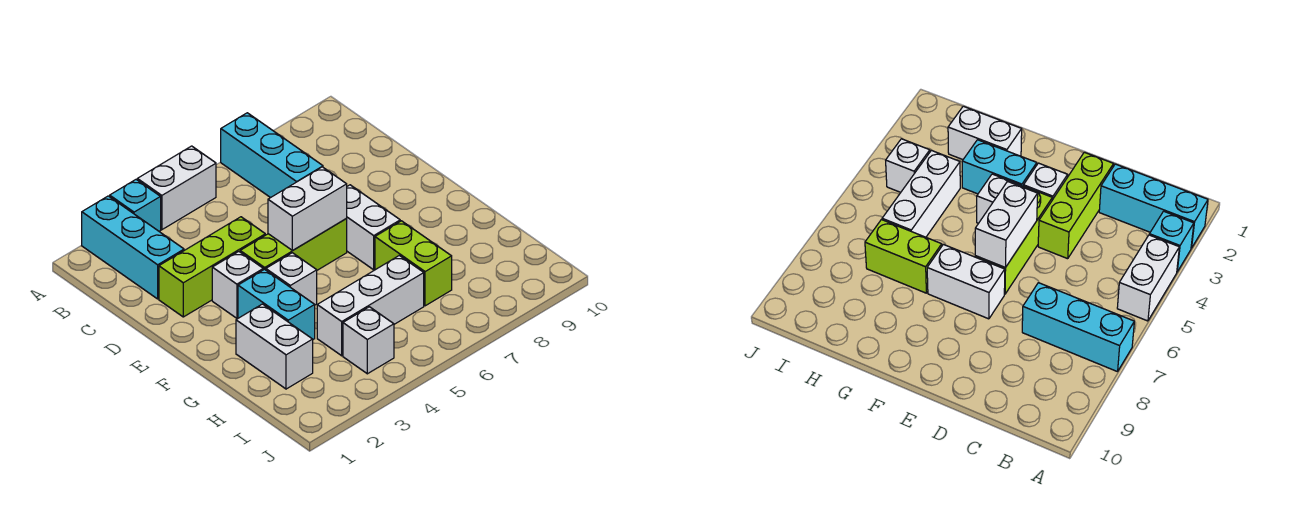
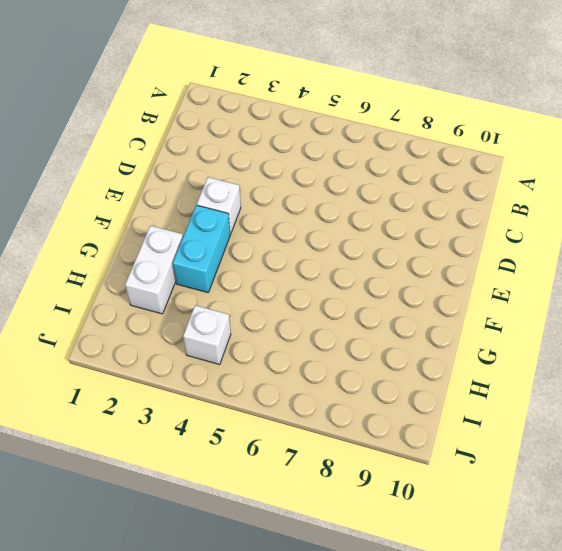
none -> cyan 1x3 brick [82,196,184,299]
none -> cyan 1x1 brick [110,180,161,231]
none -> white 1x2 brick [137,146,216,230]

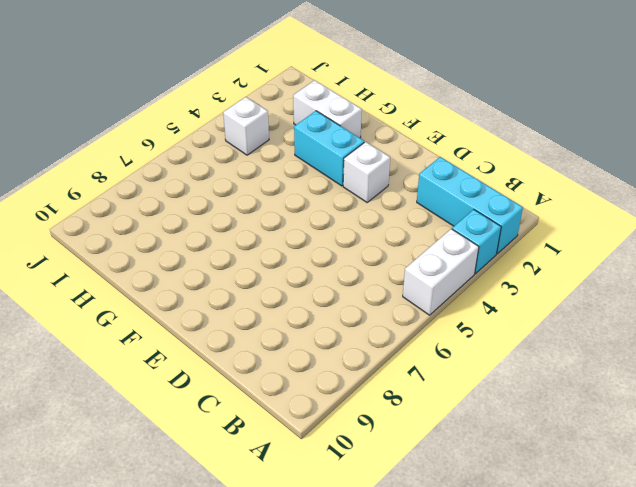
none -> cyan 1x3 brick [221,113,323,198]
none -> lime 1x3 brick [159,217,265,317]
none -> lime 1x3 brick [240,218,347,270]

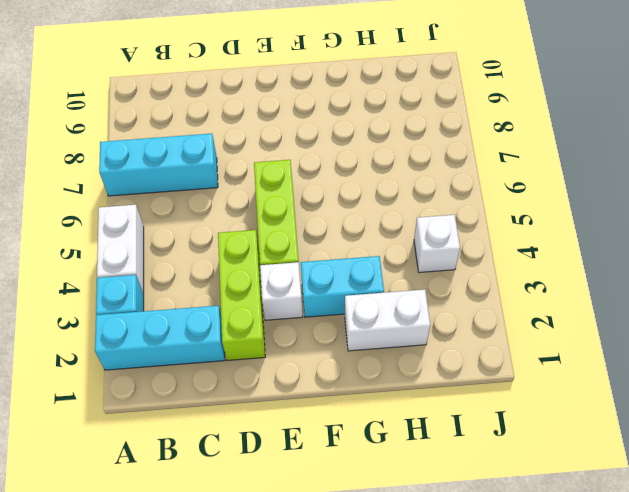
none -> white 1x2 brick [347,185,400,270]
none -> white 1x1 brick [266,253,317,305]
none -> lime 1x2 brick [375,221,452,306]

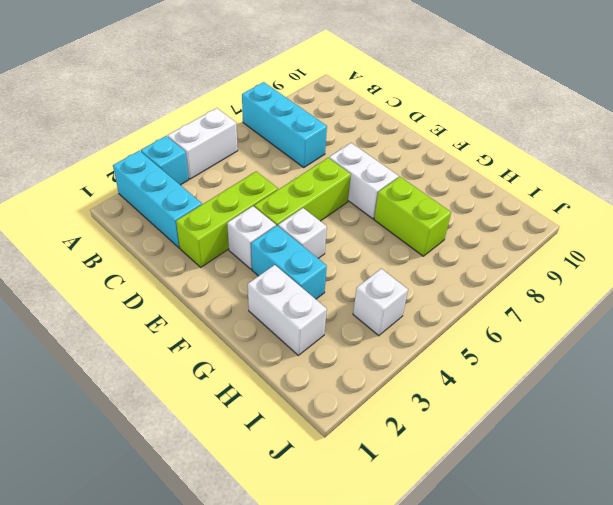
none -> white 1x3 brick [317,255,424,356]
none -> white 1x2 brick [268,167,347,250]

